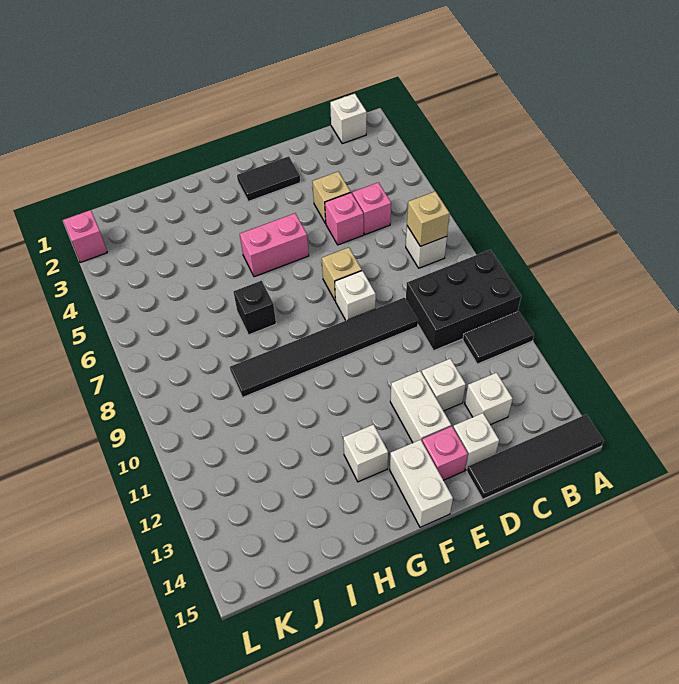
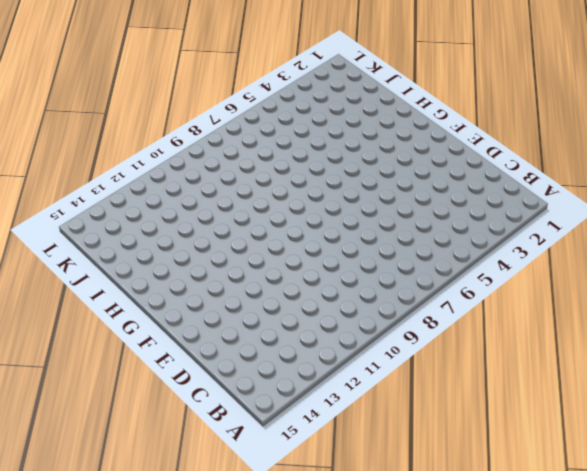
none -> black 2x3 brick [406,250,521,351]
none -> black 1x2 tile [463,311,534,364]
none -> black 1x4 tile [467,414,604,499]

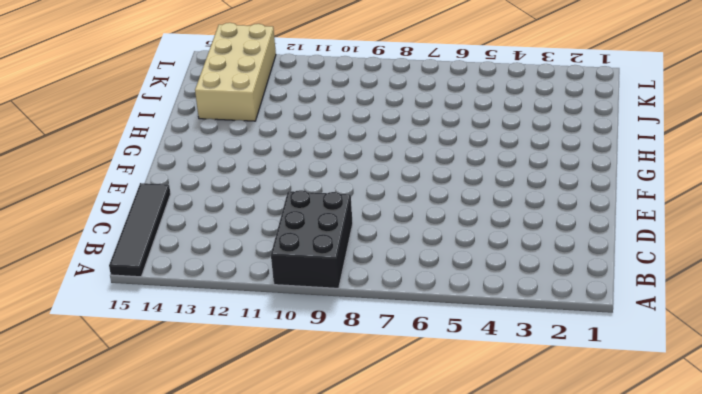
tan 2x4 brick [195,23,276,121] -> none
none -> black 1x2 tile [463,311,534,364]
none -> white 1x1 brick [330,94,367,144]
none -> white 1x1 brick [406,226,447,268]

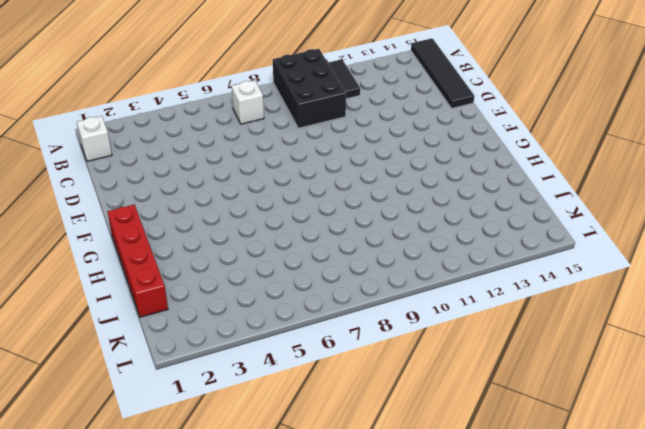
red 1x4 brick [108,205,168,317] -> none
none -> pink 1x1 brick [352,182,391,235]
none -> white 1x1 brick [465,373,513,425]
none -> tan 1x1 brick [312,171,351,223]

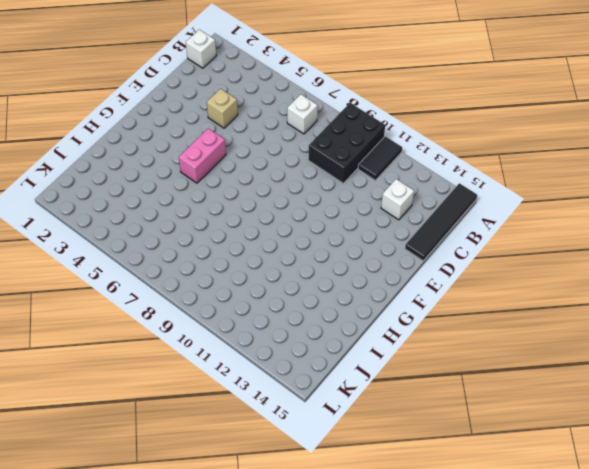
none -> pink 1x1 brick [352,182,391,235]
none -> pink 1x1 brick [325,193,364,245]
none -> black 1x6 tile [230,298,418,397]

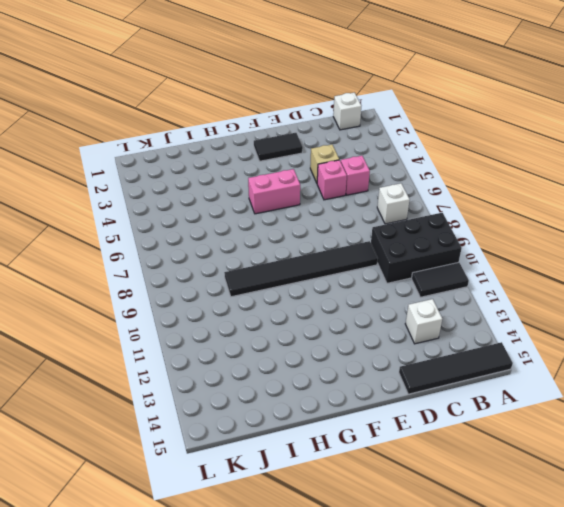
none -> white 1x1 brick [422,359,466,411]
none -> white 1x1 brick [453,413,499,470]
none -> tan 1x1 brick [322,247,362,301]

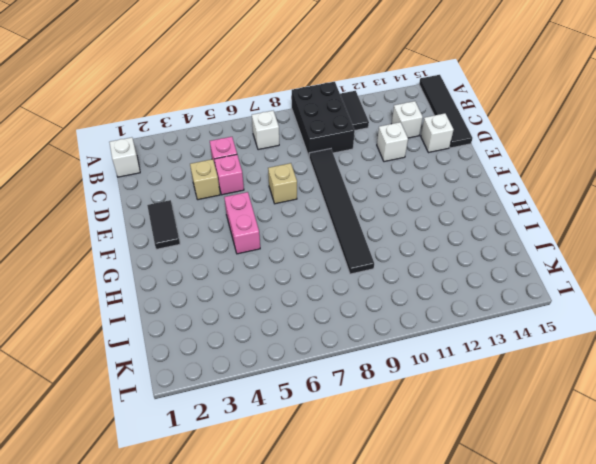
none -> white 1x1 brick [335,271,376,320]
none -> white 1x2 brick [390,371,451,443]
none -> pink 1x1 brick [422,426,468,480]

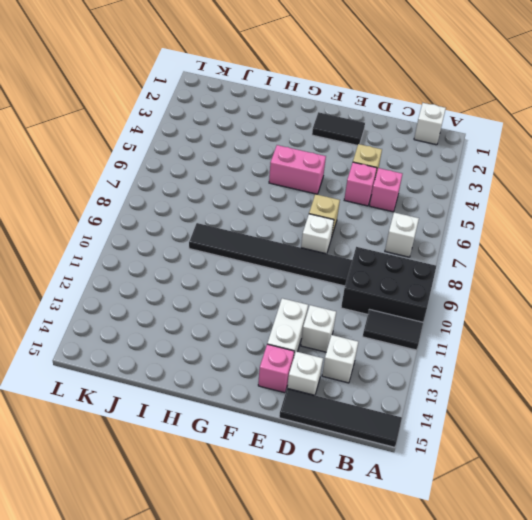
none -> white 1x2 brick [390,440,453,527]
none -> white 1x1 brick [343,424,388,482]
none -> black 1x1 brick [233,281,276,335]

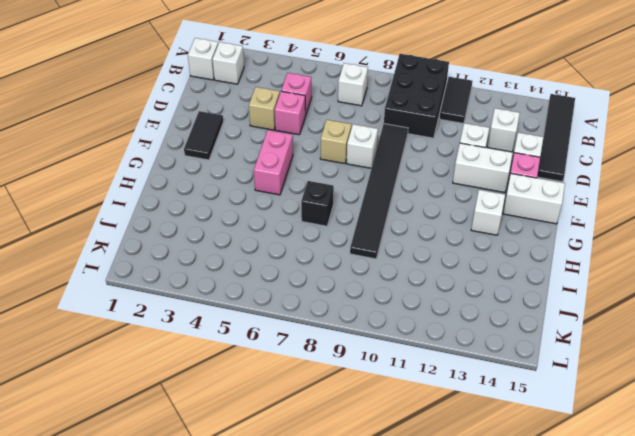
white 1x1 brick [213,42,244,84] -> none
none -> pink 1x1 brick [63,210,107,263]
none -> tan 1x1 brick [407,191,450,246]

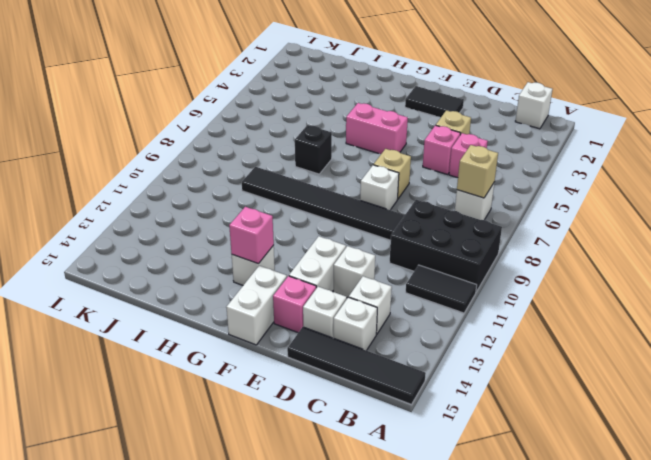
white 1x1 brick [334,297,377,351] -> none
pink 1x1 brick [229,207,274,264] -> pink 1x1 brick moved to [63,210,107,263]

